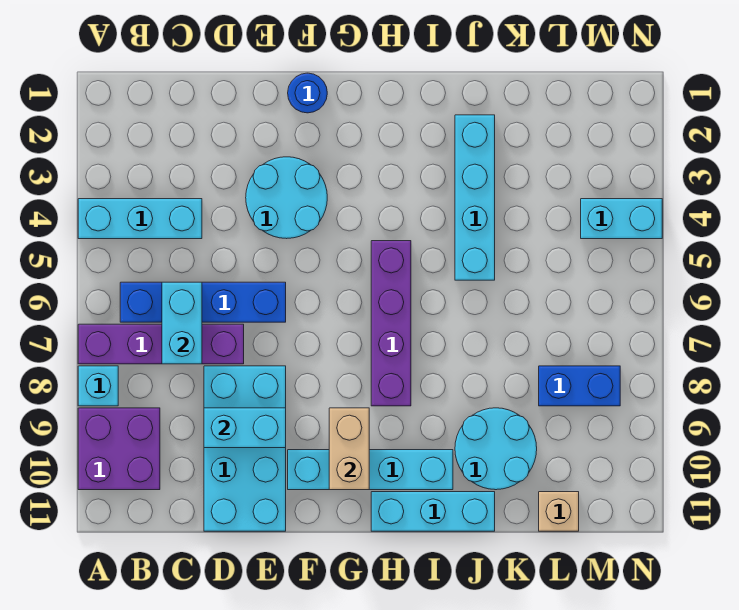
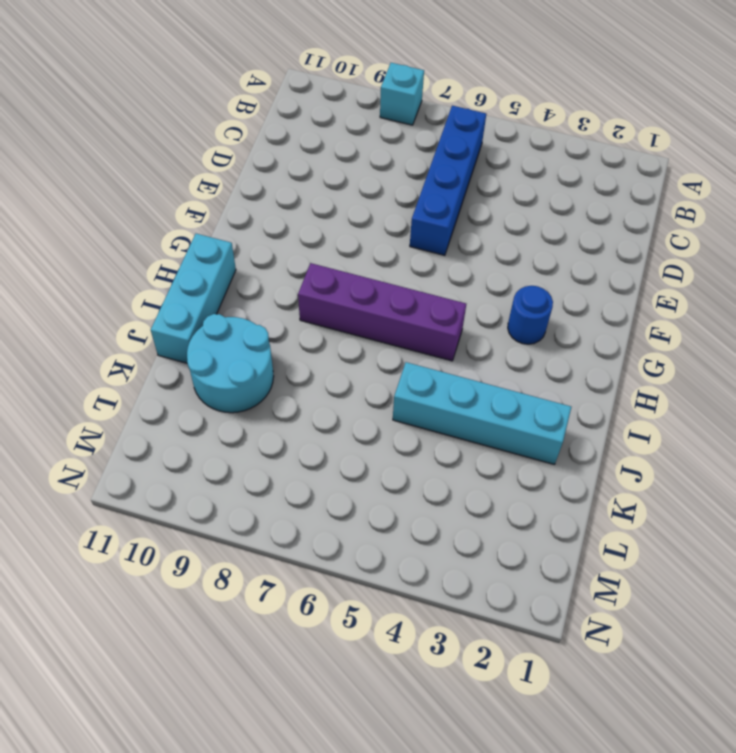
blue 1x1 round brick [508,286,553,344] -> blue 1x1 round brick moved to [288,73,327,113]
none -> cyan 1x3 brick [78,199,202,239]
none -> purple 1x4 brick [78,324,244,364]
none -> purple 2x2 brick [78,408,160,490]

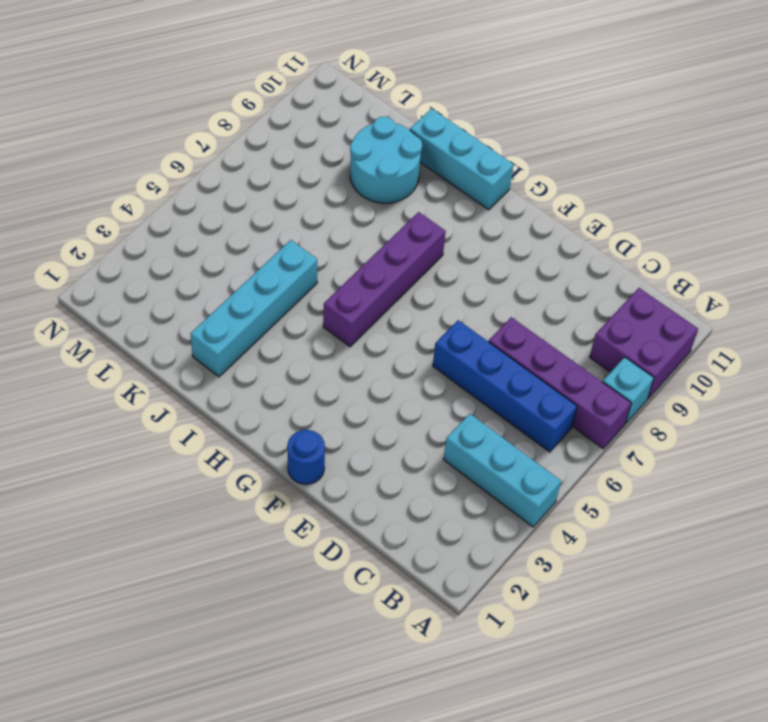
none -> cyan 2x4 brick [204,366,286,531]
none -> cyan 2x2 round brick [246,157,327,239]
none -> cyan 1x4 brick [288,450,453,490]

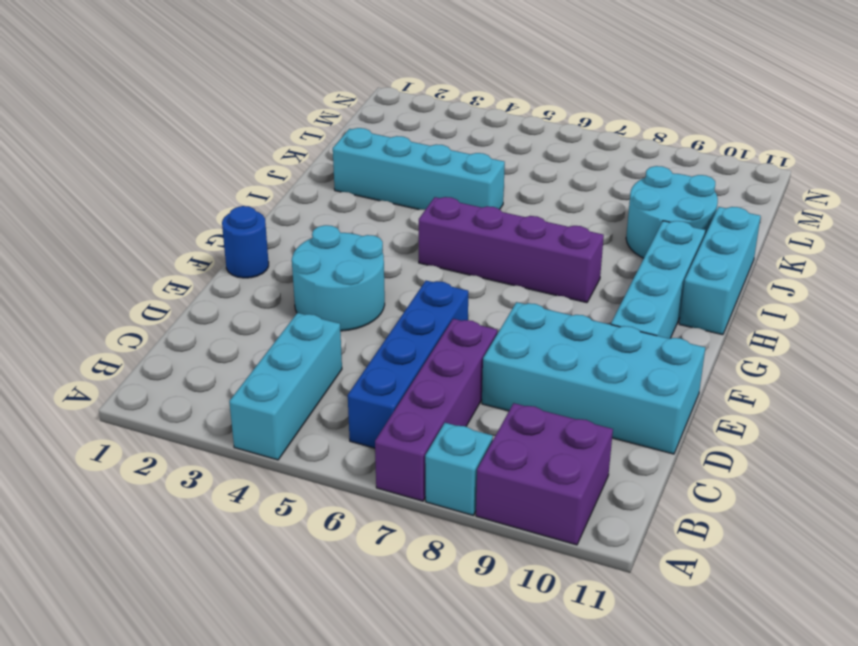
none -> blue 1x2 brick [539,366,620,406]
none -> tan 1x1 brick [539,492,579,531]
none -> cyan 1x2 brick [581,199,662,239]

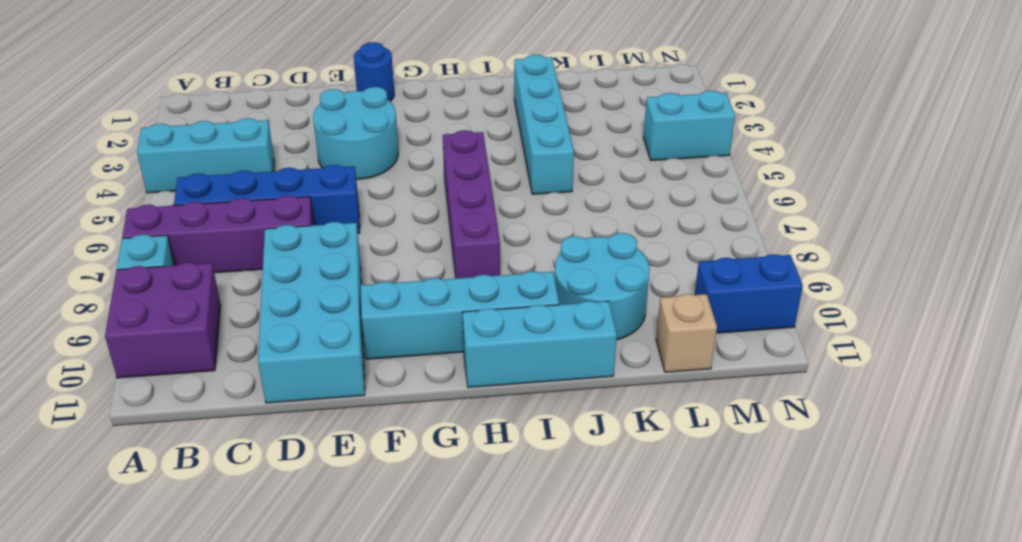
blue 1x2 brick [695,254,803,333] -> blue 1x2 brick moved to [539,366,620,406]
none -> cyan 1x2 brick [162,282,202,364]
none -> cyan 1x2 brick [204,408,286,448]
none -> tan 1x2 brick [329,408,369,490]

